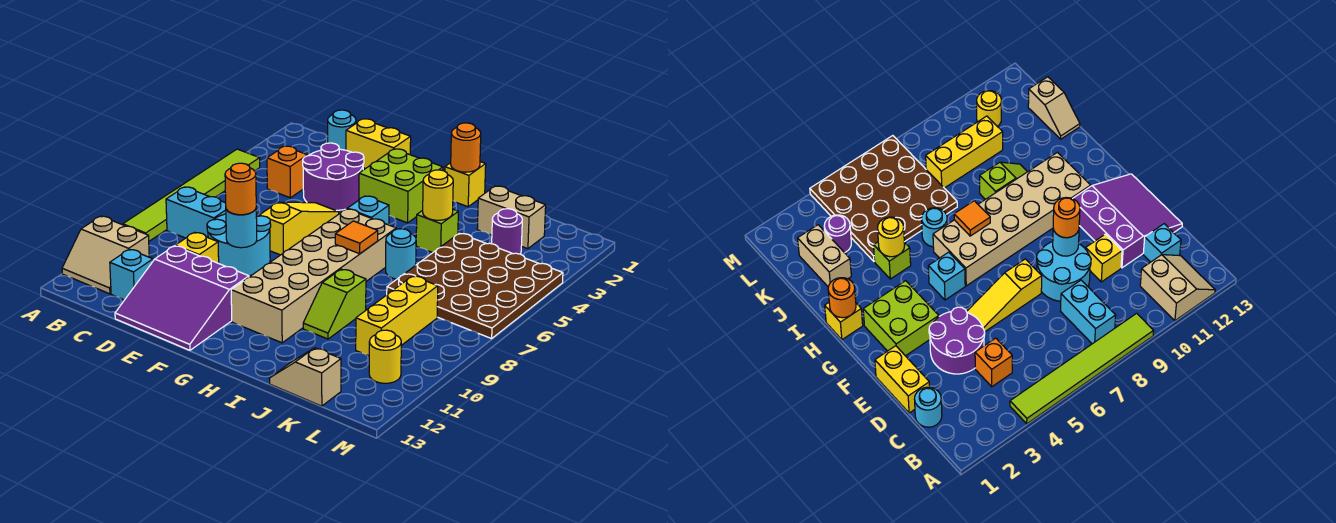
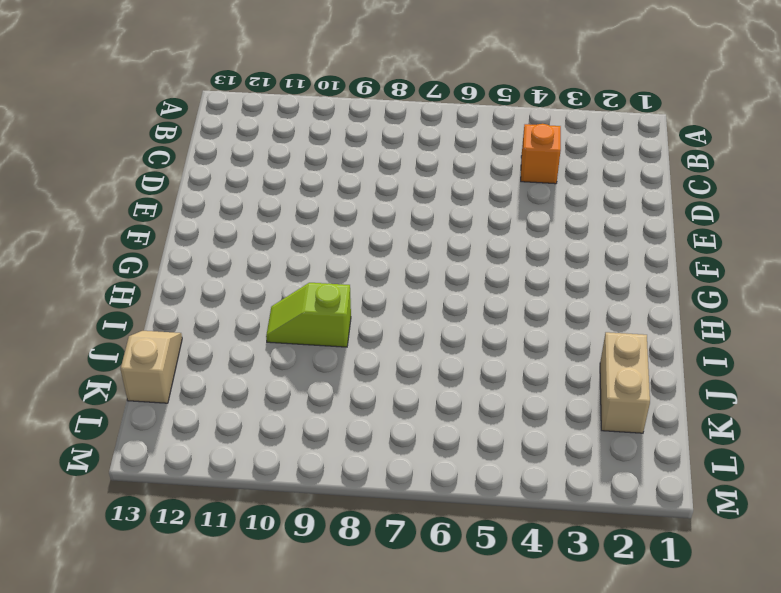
none -> lime 1x6 tile [123,149,260,241]
none -> tan 2x2 slope [62,216,149,294]
none -> cyan 1x2 brick [166,187,226,238]
none -> cyan 1x1 round brick [328,110,356,150]

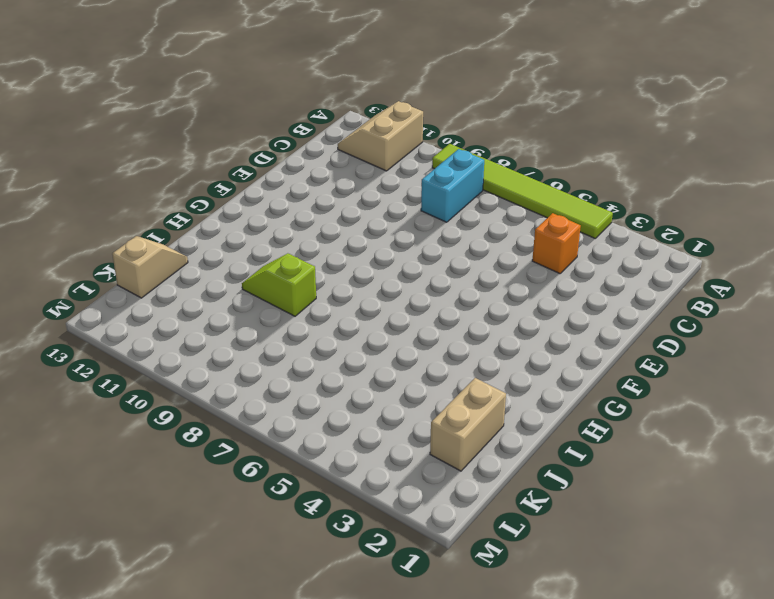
none -> cyan 1x1 round brick [328,110,356,150]
none -> cyan 1x1 brick [110,249,153,300]
none -> yellow 1x2 brick [346,119,411,169]
none -> purple 2x2 round brick [303,143,364,211]

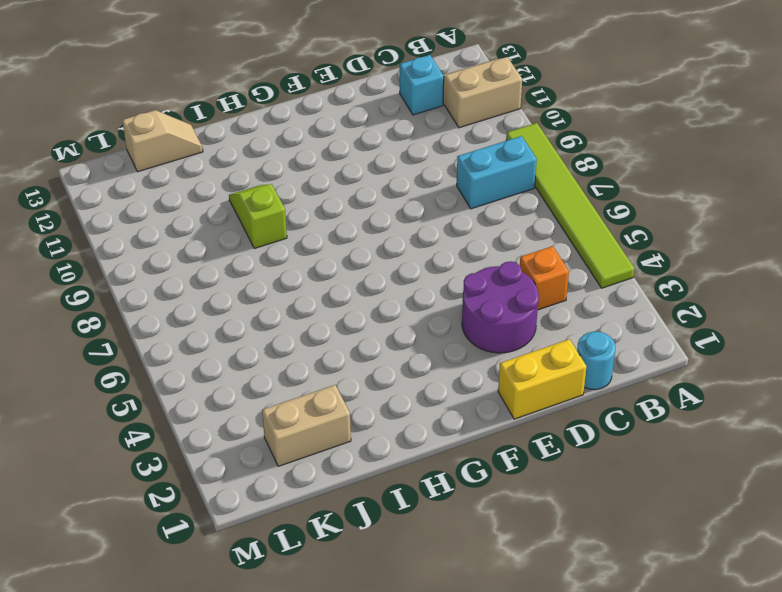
none -> cyan 2x2 round brick [207,214,271,276]
none -> yellow 1x1 brick [175,232,219,263]
none -> purple 3x3 slope [115,246,249,350]
none -> yellow 1x3 slope [259,202,339,255]

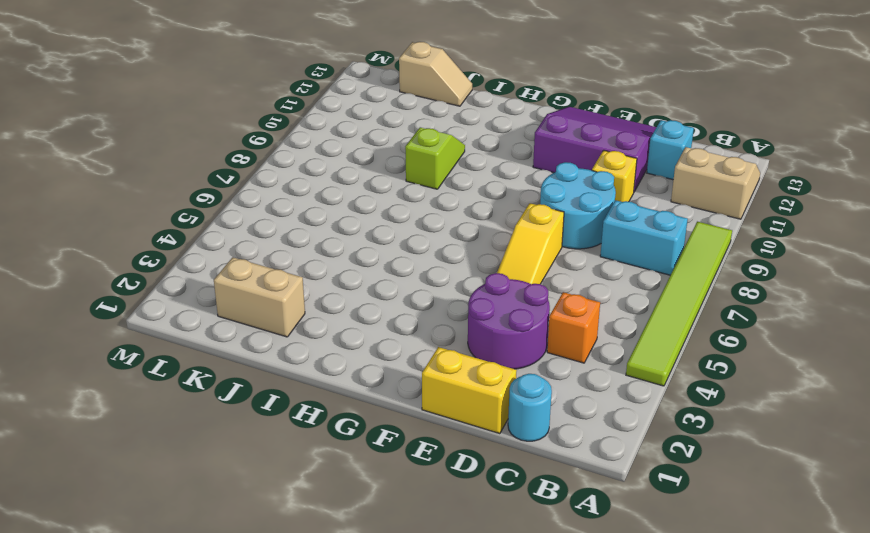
none -> lime 2x2 brick [359,149,443,223]
none -> cyan 1x1 brick [347,196,389,225]
none -> tan 2x6 brick [231,209,396,343]
none -> yellow 1x1 brick [445,162,486,207]

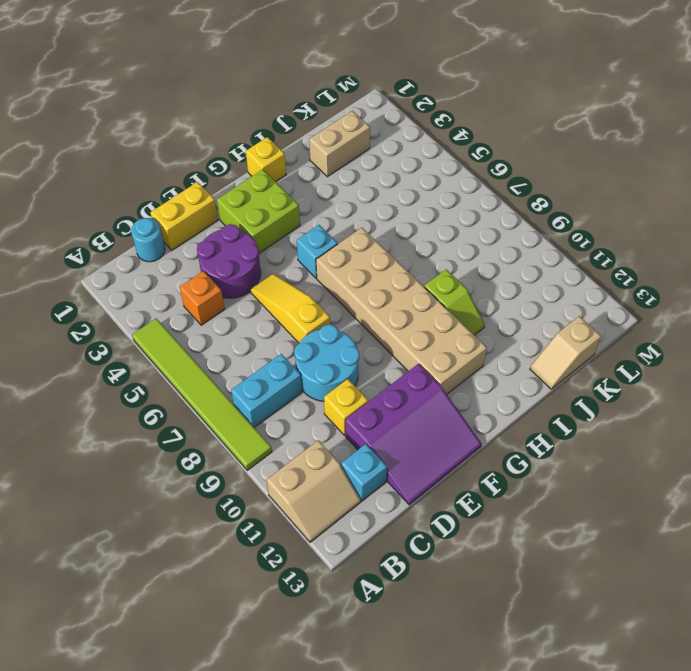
none -> lime 1x1 brick [416,209,458,253]
none -> cyan 1x1 round brick [386,229,416,279]
none -> brown 4x4 plate [387,233,563,339]
none -> purple 1x1 round brick [492,209,522,254]

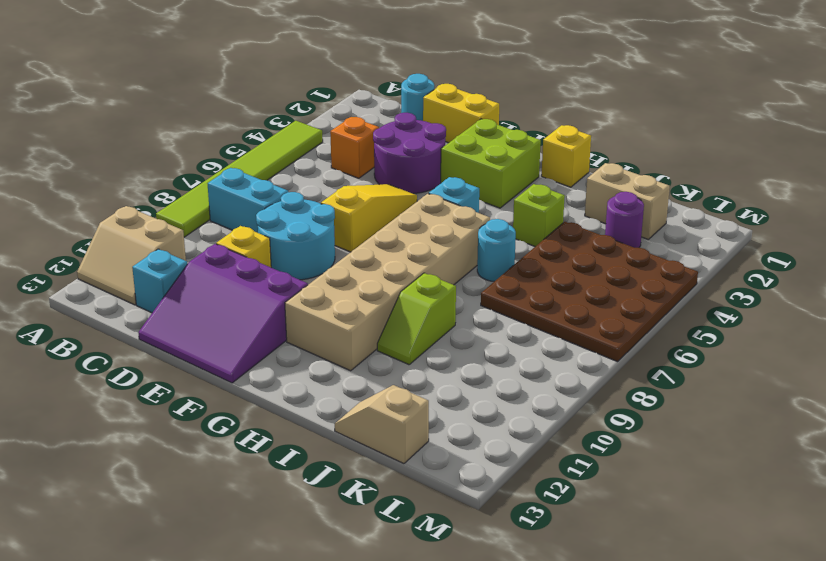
none -> yellow 1x3 brick [356,276,438,356]
none -> yellow 1x1 round brick [369,330,401,383]
none -> cyan 1x1 round brick [226,209,257,248]
none -> orange 1x1 round brick [451,123,481,172]

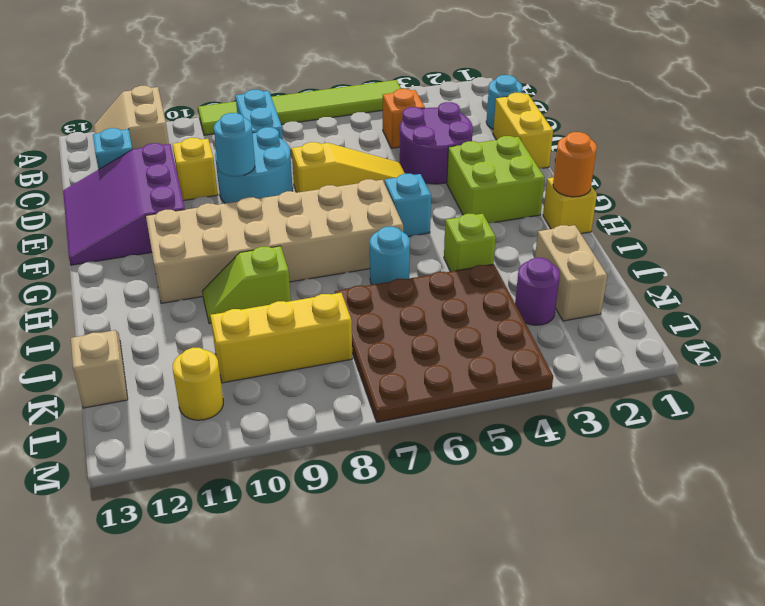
none -> orange 1x1 tile [335,221,378,254]
none -> yellow 1x1 round brick [423,170,453,220]
none -> orange 1x1 round brick [225,163,256,215]

